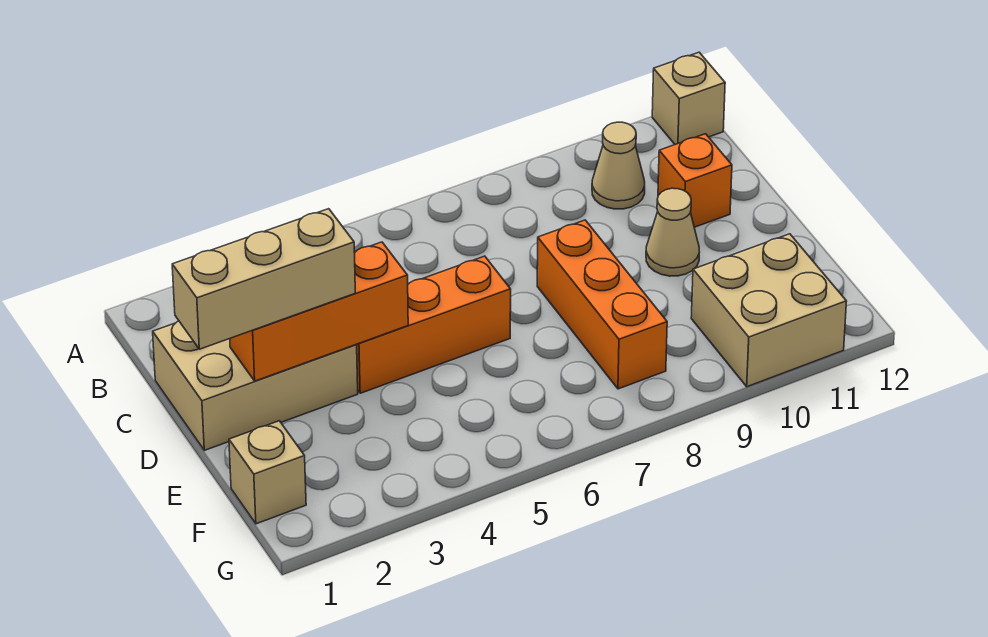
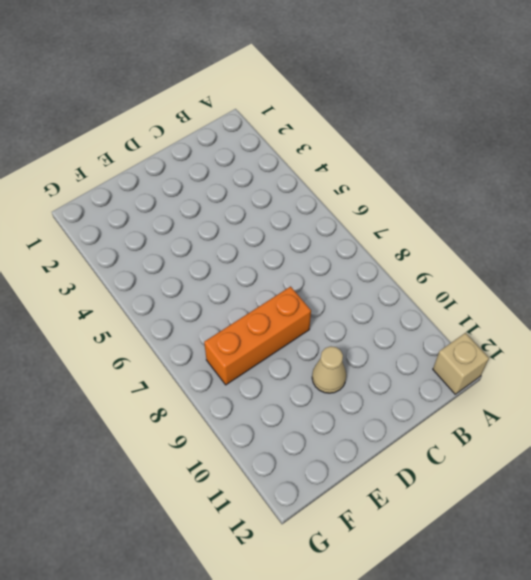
none -> tan 1x1 cone [592,122,645,209]
none -> tan 2x3 brick [153,321,358,450]

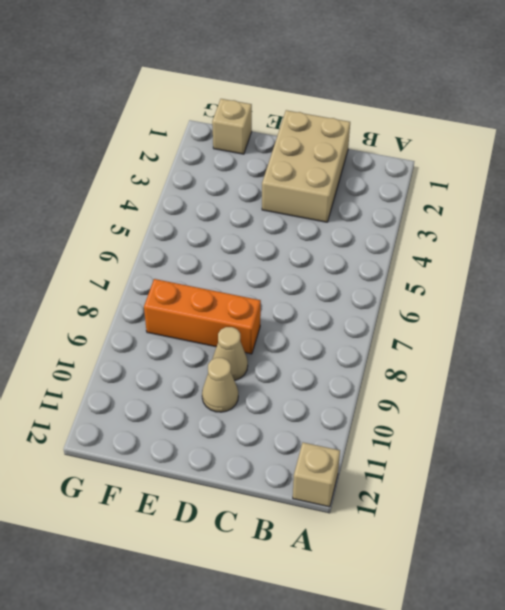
tan 1x1 cone [213,327,248,380] -> tan 1x1 cone moved to [592,122,645,209]
none -> orange 1x1 brick [658,134,732,227]
none -> orange 1x3 brick [356,256,511,393]

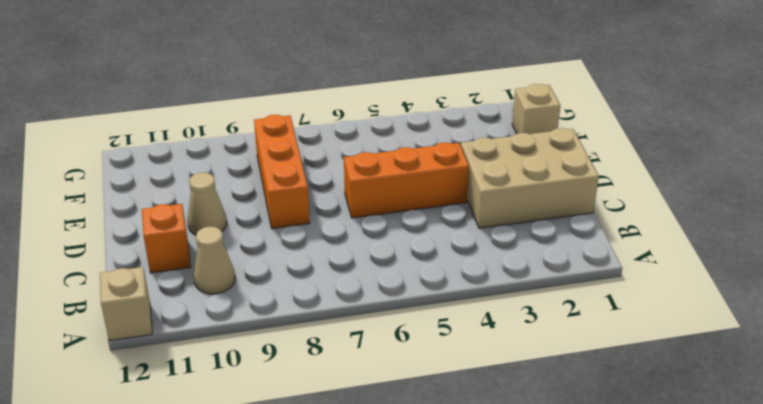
none -> tan 2x2 brick [691,234,847,387]
none -> orange 1x3 brick [230,242,408,381]

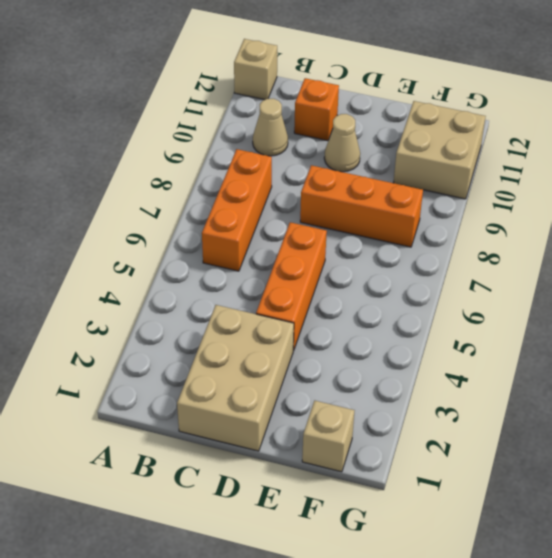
orange 1x3 brick [202,149,272,271] -> orange 1x3 brick moved to [230,242,408,381]
none -> tan 1x3 brick [172,209,355,349]

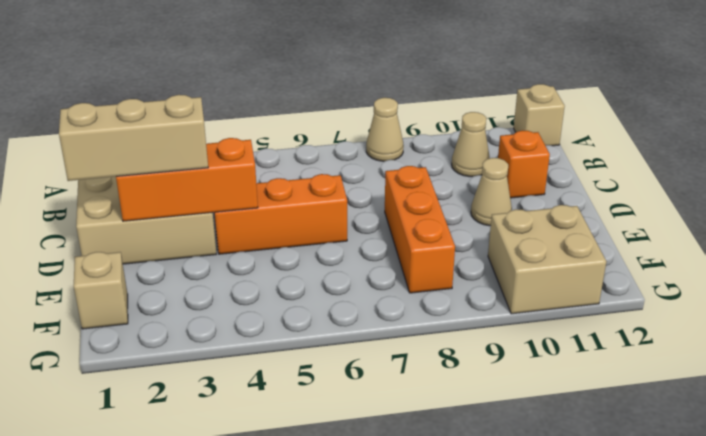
tan 1x1 cone [366,98,404,161] -> none

